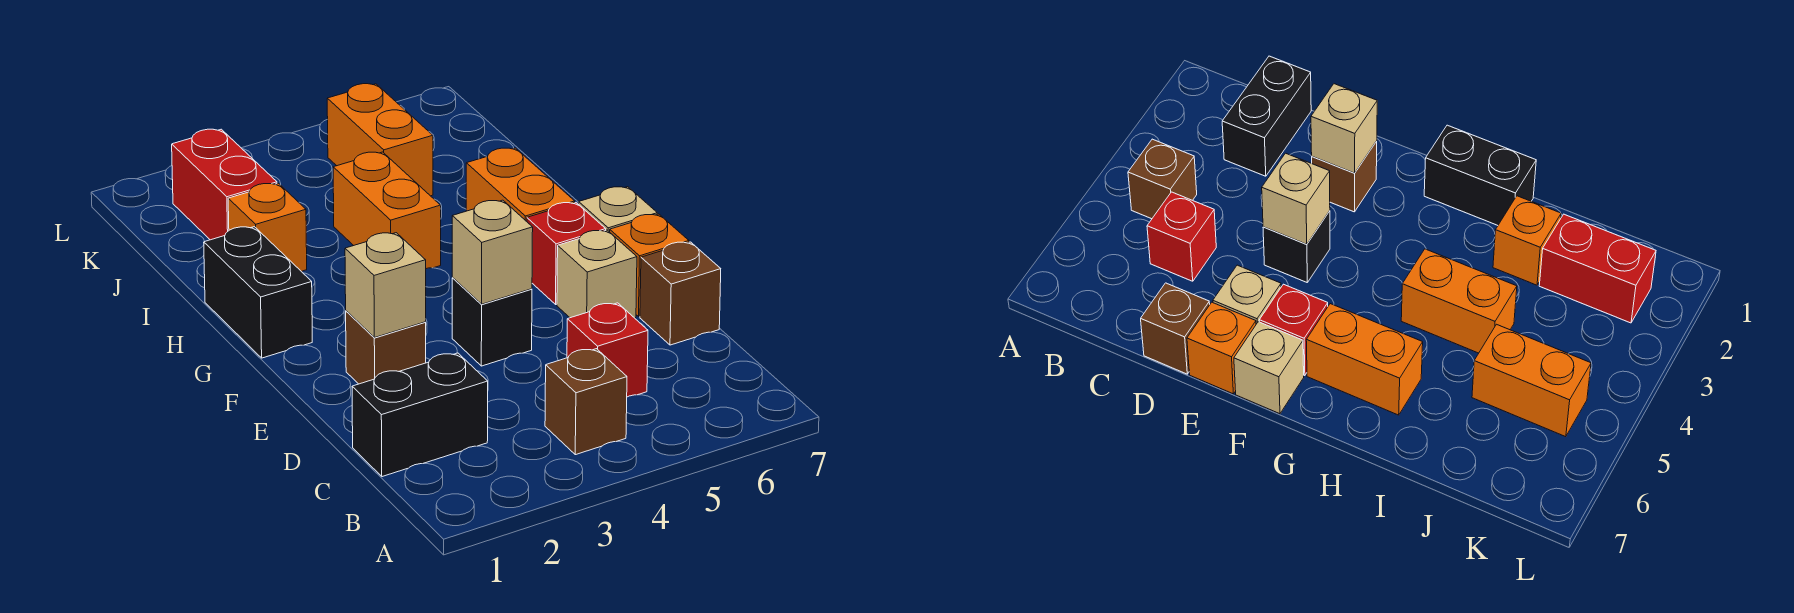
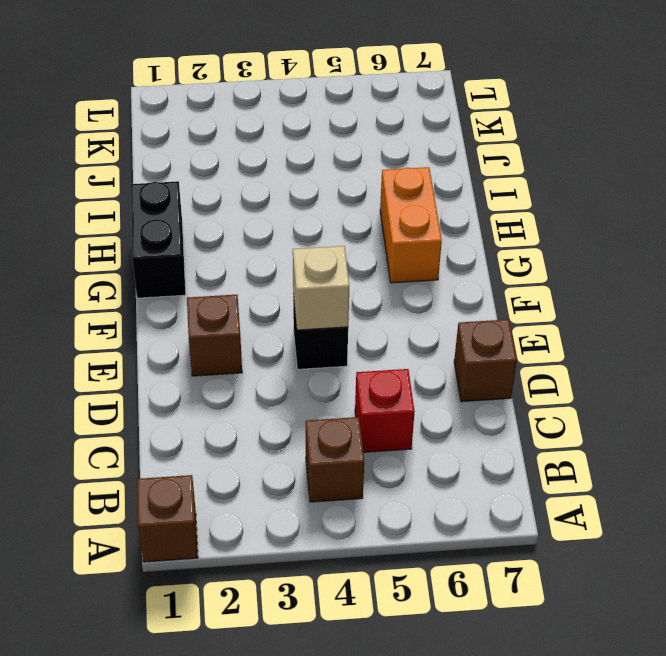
brown 1x1 brick [137,475,198,562] -> none
none -> black 1x2 brick [352,353,488,477]
none -> tan 1x1 brick [557,230,637,318]
none -> orange 1x1 brick [610,214,689,316]

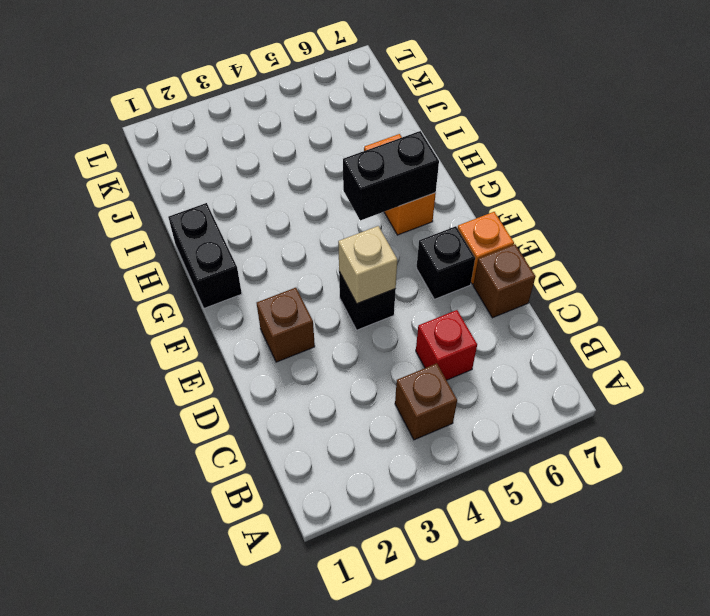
black 1x1 brick [417,226,475,299] -> tan 1x1 brick [557,230,637,318]
black 1x2 brick [343,131,439,221] -> black 1x2 brick moved to [352,353,488,477]
none -> red 1x1 brick [527,203,606,304]
none -> tan 1x1 brick [579,187,657,232]
none -> orange 1x2 brick [333,152,441,269]

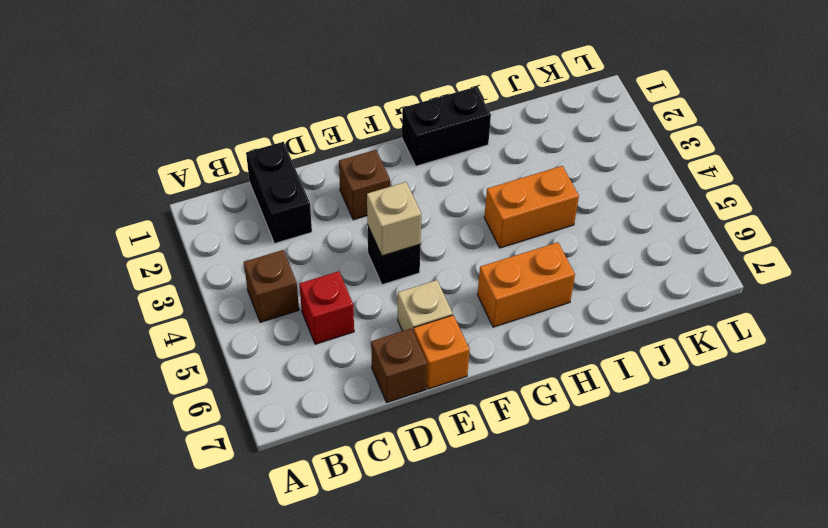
none -> red 1x1 brick [527,203,606,304]
none -> tan 1x1 brick [579,187,657,232]
none -> orange 1x1 brick [228,183,307,271]

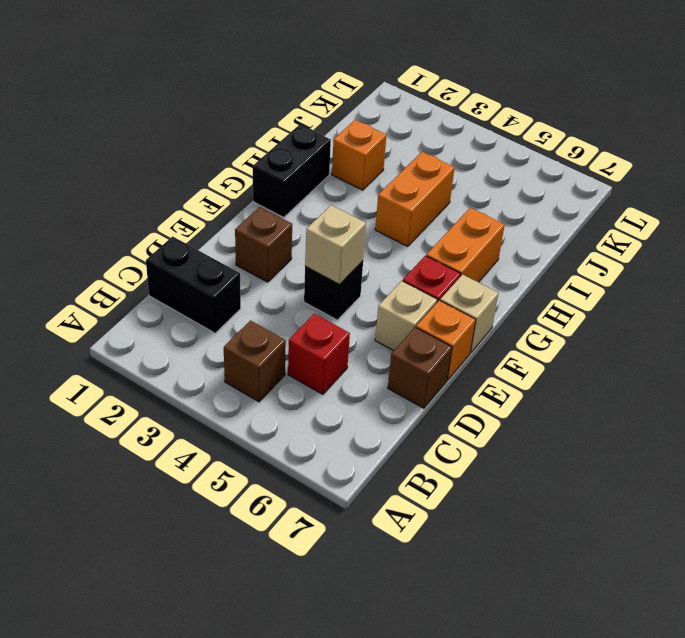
none -> red 1x2 brick [172,129,277,240]
none -> orange 1x2 brick [327,84,433,196]
none -> tan 1x1 brick [345,233,426,338]

